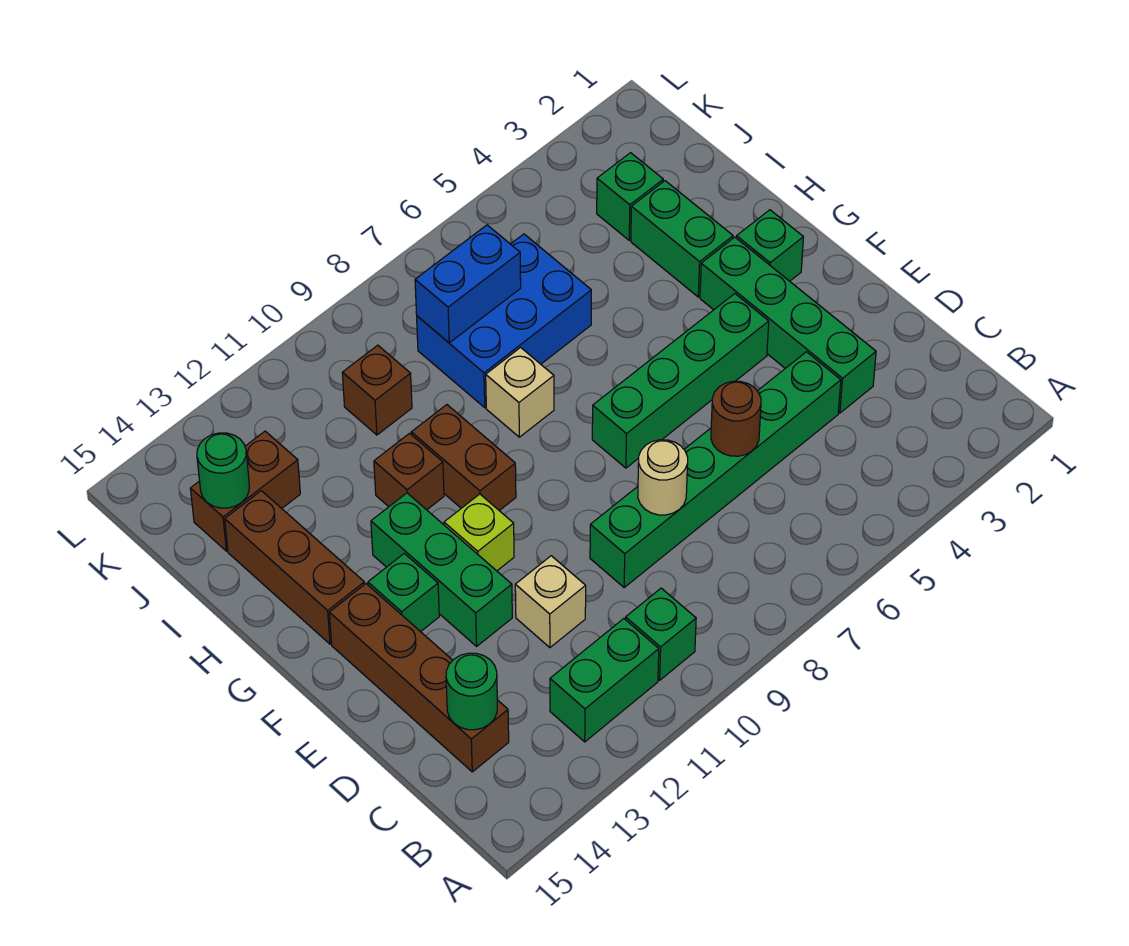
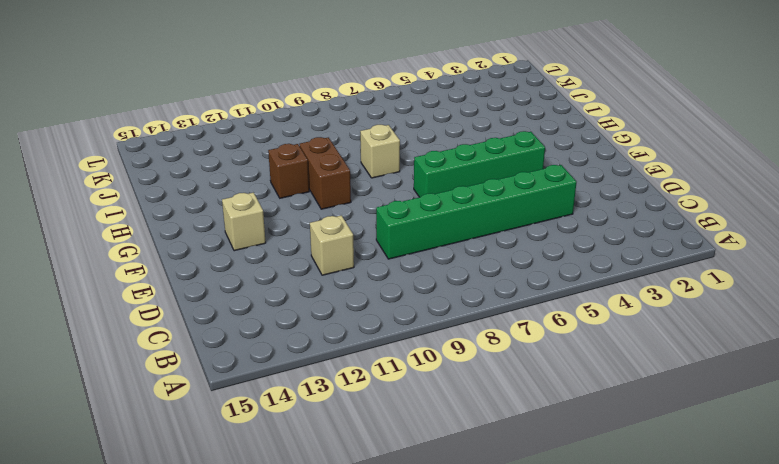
tan 1x1 brick [222,193,266,251] -> green 1x1 brick [368,553,439,632]
none -> green 1x1 brick [626,588,696,680]
none -> green 1x2 brick [550,619,659,742]
none -> brown 1x4 brick [329,584,509,772]

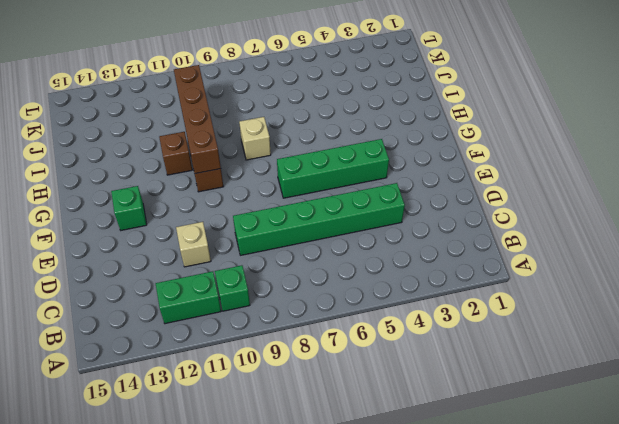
brown 1x4 brick [174,65,221,174] -> brown 1x4 brick moved to [329,584,509,772]
none -> green 1x4 brick [700,237,876,413]
none -> green 1x3 brick [371,493,512,646]
none -> lime 1x1 brick [444,494,514,571]

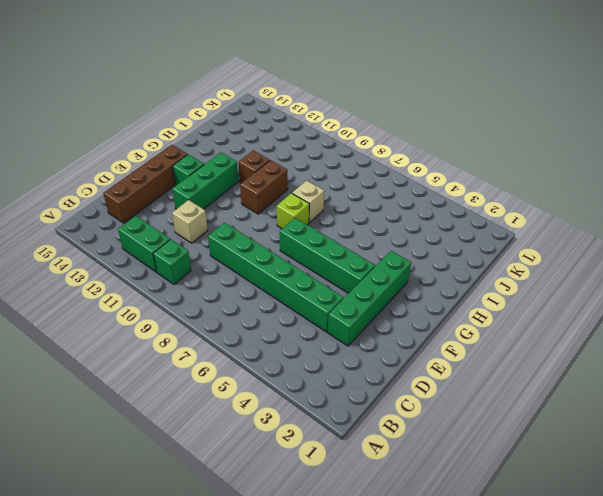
lime 1x1 brick [277,193,309,228] -> lime 1x1 brick moved to [444,494,514,571]
none -> green 1x1 brick [736,210,803,281]
none -> brown 1x3 brick [225,491,364,644]
none -> green 1x2 brick [631,181,733,297]

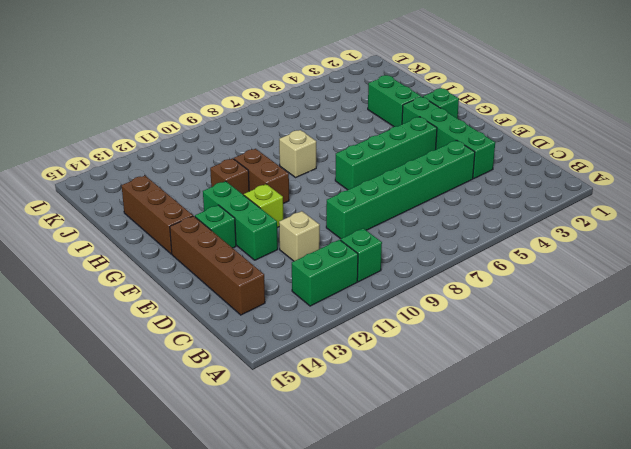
none -> blue 2x3 brick [417,234,591,408]
none -> green 1x1 brick [597,153,663,240]
none -> brown 1x1 brick [342,345,412,435]

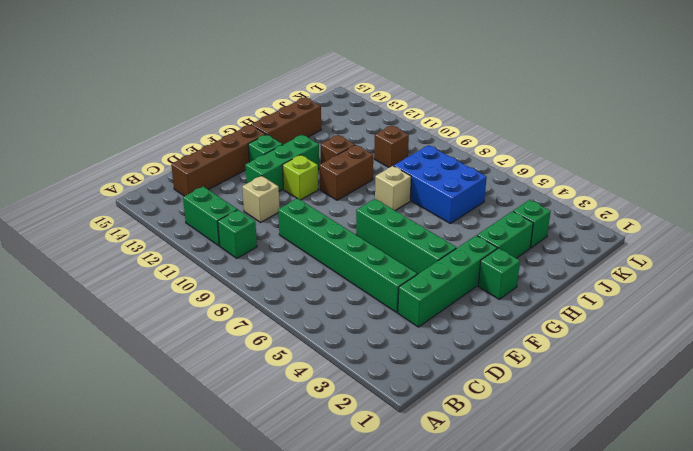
none -> brown 1x2 brick [190,431,300,551]
none -> green 1x1 round brick [446,653,497,730]
none -> brown 1x1 round brick [711,381,761,456]

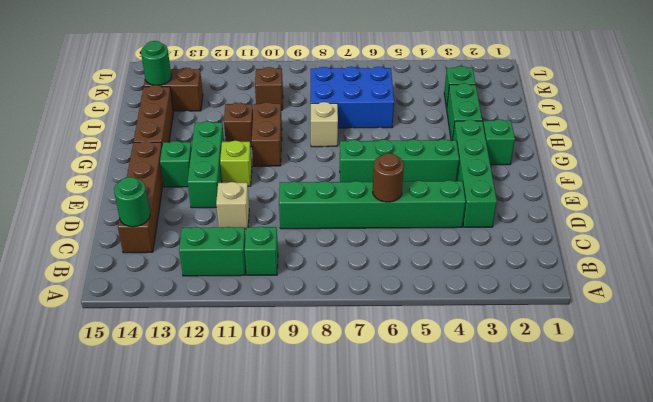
none -> tan 1x1 round brick [638,440,688,515]
none -> blue 1x2 brick [415,225,521,343]

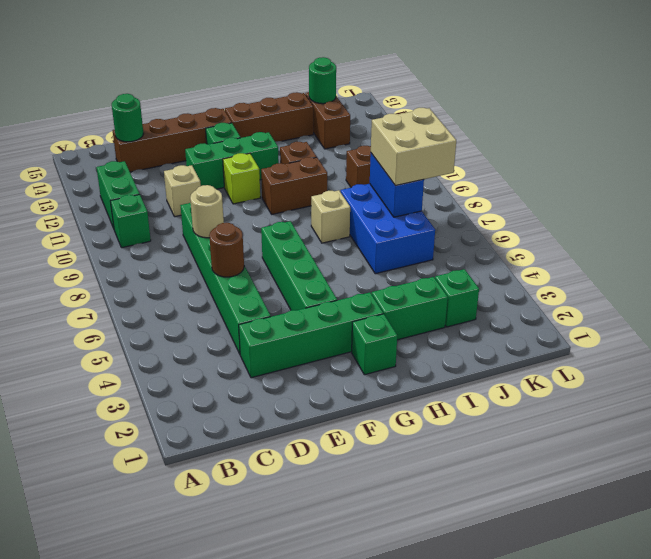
tan 2x2 brick [371,108,456,186] -> none

